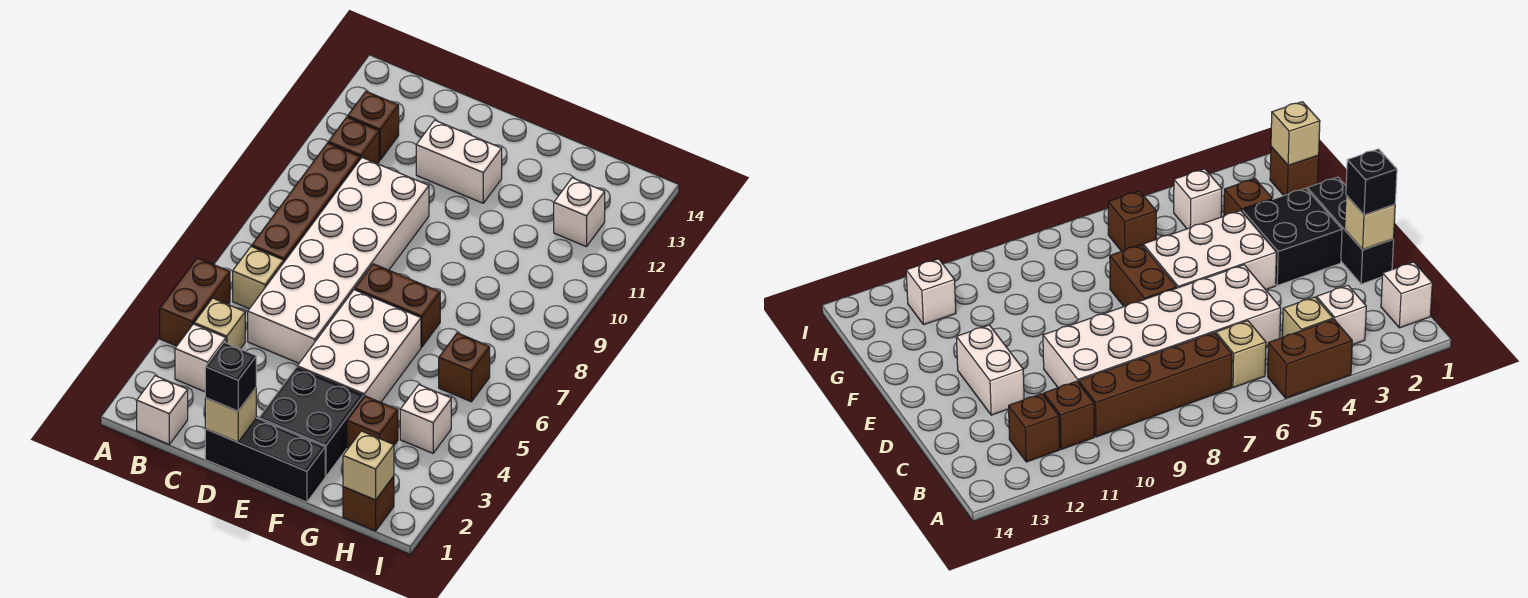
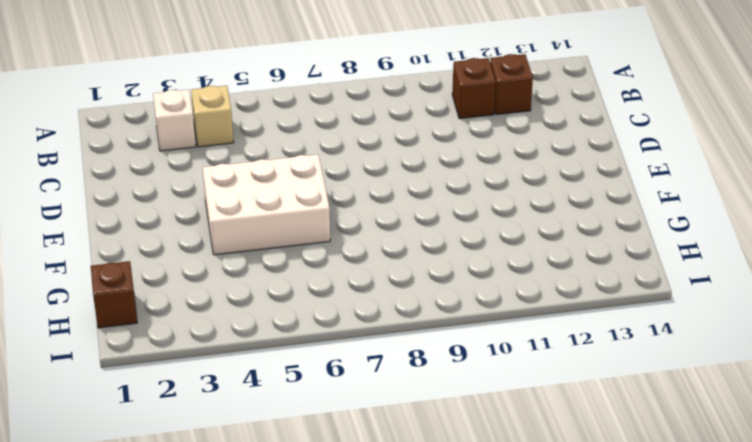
none -> brown 1x2 brick [160,258,230,346]
none -> white 1x1 brick [137,376,188,444]
none -> tan 1x1 brick [233,246,284,309]

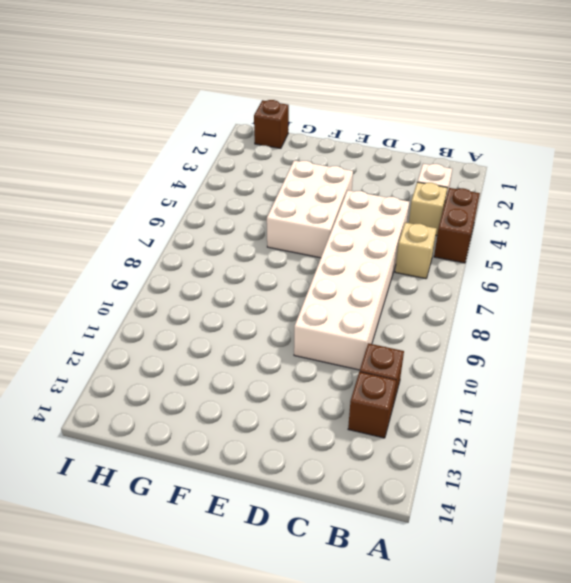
none -> white 1x1 brick [137,376,188,444]
none -> brown 1x4 brick [252,143,360,261]
none -> black 1x3 brick [205,418,325,502]

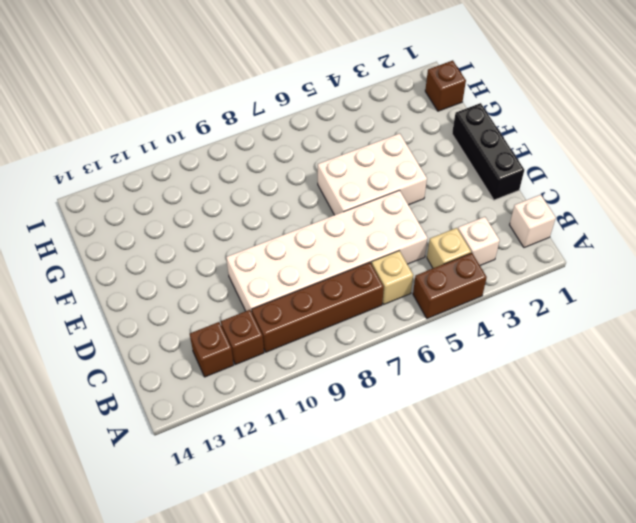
none -> white 1x2 brick [416,120,502,203]
none -> black 2x2 brick [259,367,364,476]
none -> brown 1x2 brick [355,264,440,347]

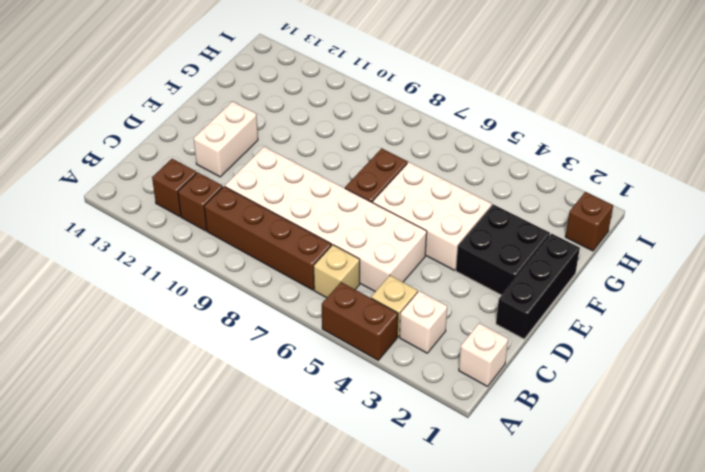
none -> brown 1x1 brick [347,396,398,449]
none -> white 1x1 brick [400,385,451,453]
none -> brown 1x1 brick [439,333,490,402]

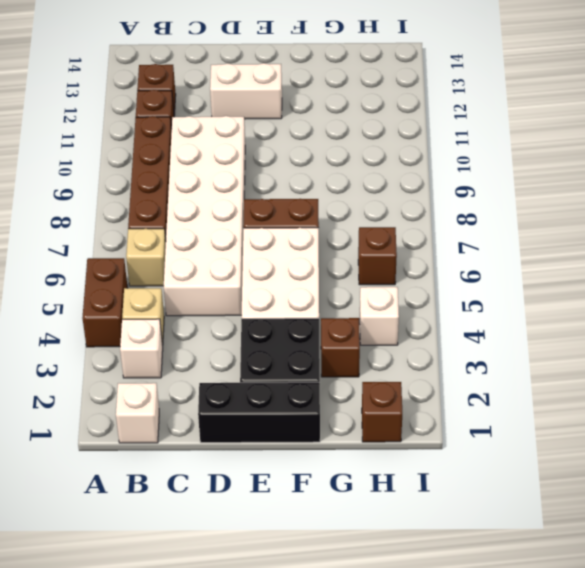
none -> white 1x1 brick [554,178,605,247]
none -> tan 1x1 brick [205,388,256,442]
none -> tan 1x1 brick [343,431,394,500]

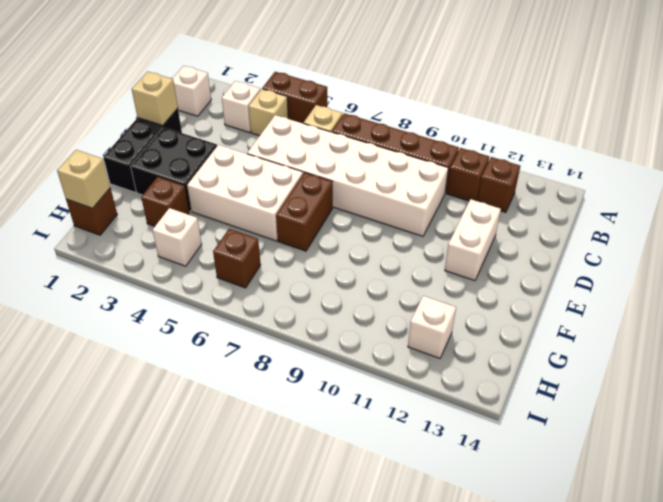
none -> black 1x1 brick [205,342,256,411]

